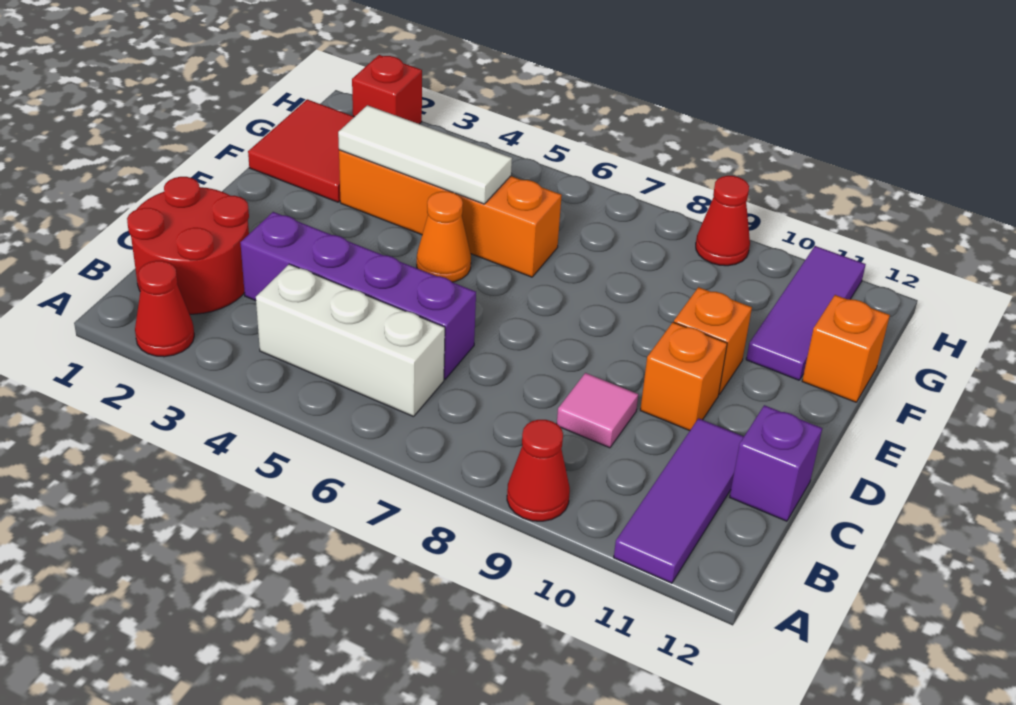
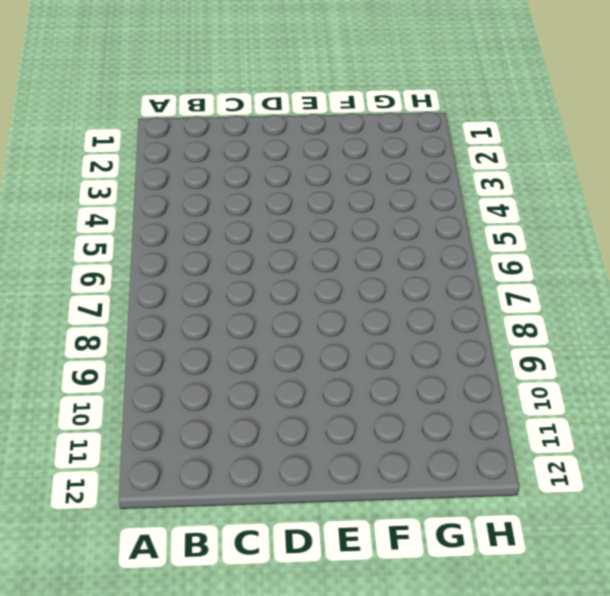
none -> red 1x1 cone [135,261,194,357]
none -> red 1x1 cone [507,420,570,521]
none -> purple 1x3 tile [614,418,744,583]

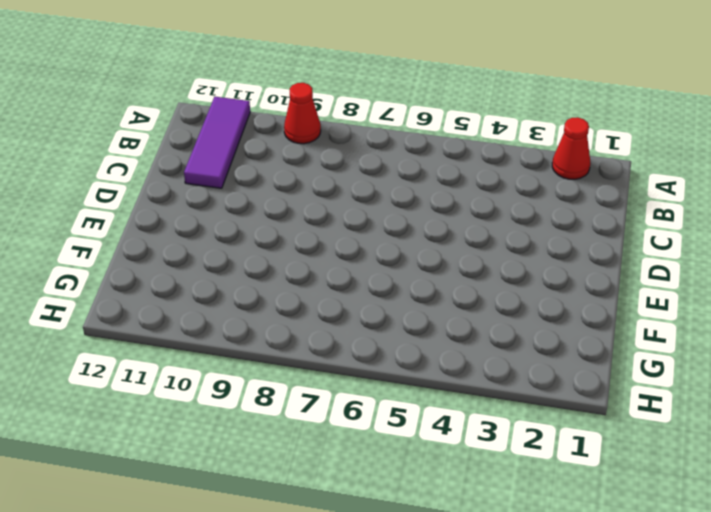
none -> red 2x2 round brick [127,177,249,314]
none -> white 1x3 brick [256,264,445,417]
none -> purple 1x4 brick [240,212,476,379]

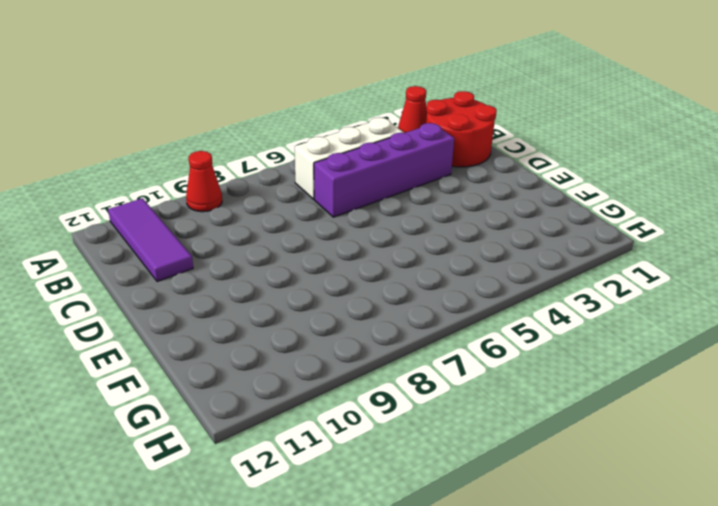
none -> pink 1x1 tile [557,373,638,448]
none -> purple 1x1 brick [730,405,822,521]
none -> orange 1x1 brick [640,322,727,431]

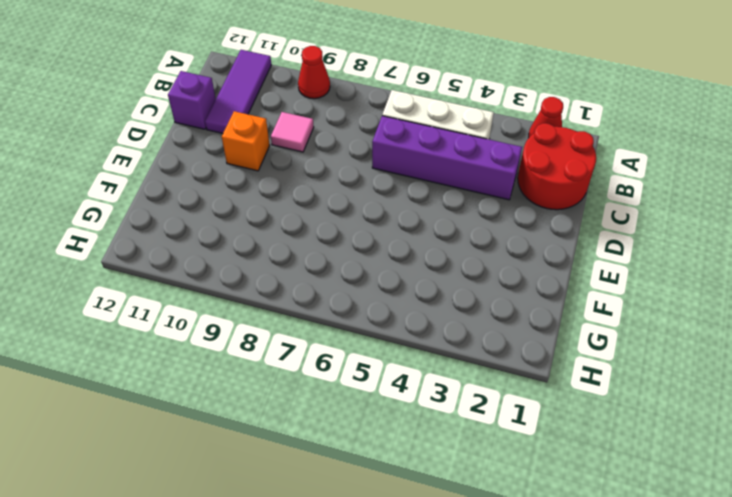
none -> orange 1x1 cone [417,191,471,282]
none -> orange 1x1 brick [674,287,752,394]
none -> red 2x2 tile [248,99,354,202]

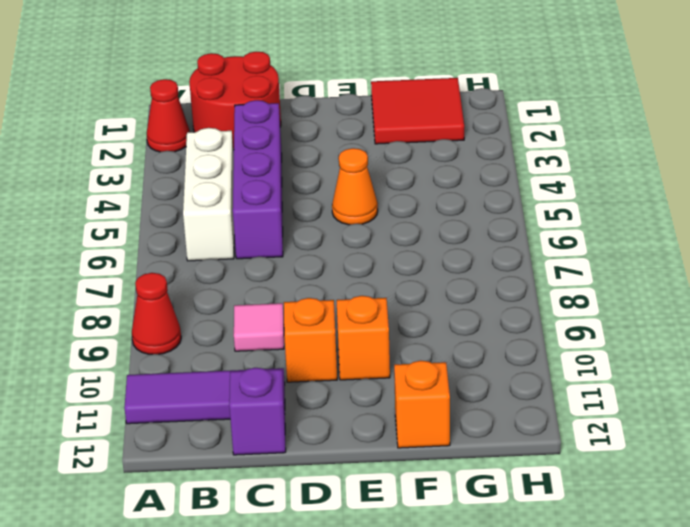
none -> orange 1x4 brick [339,150,562,277]
none -> purple 1x3 tile [746,246,866,380]
none -> red 1x1 brick [352,55,422,124]

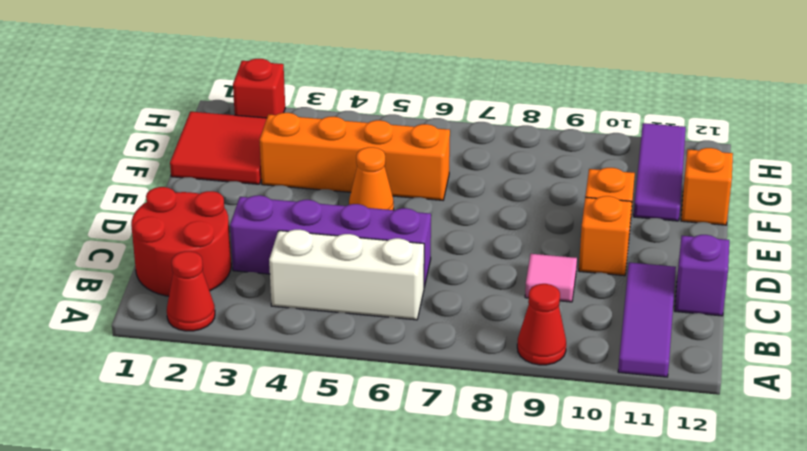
none -> red 1x1 cone [696,176,750,266]
none -> white 1x3 tile [338,105,512,204]

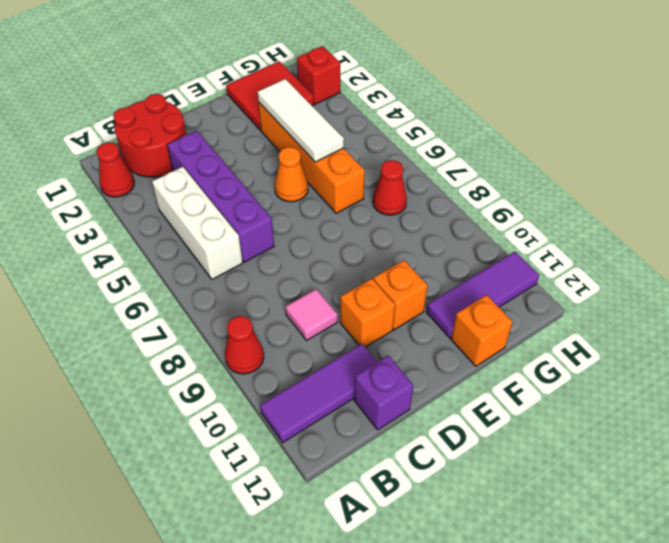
red 1x1 cone [373,160,407,215] -> red 1x1 cone moved to [696,176,750,266]

